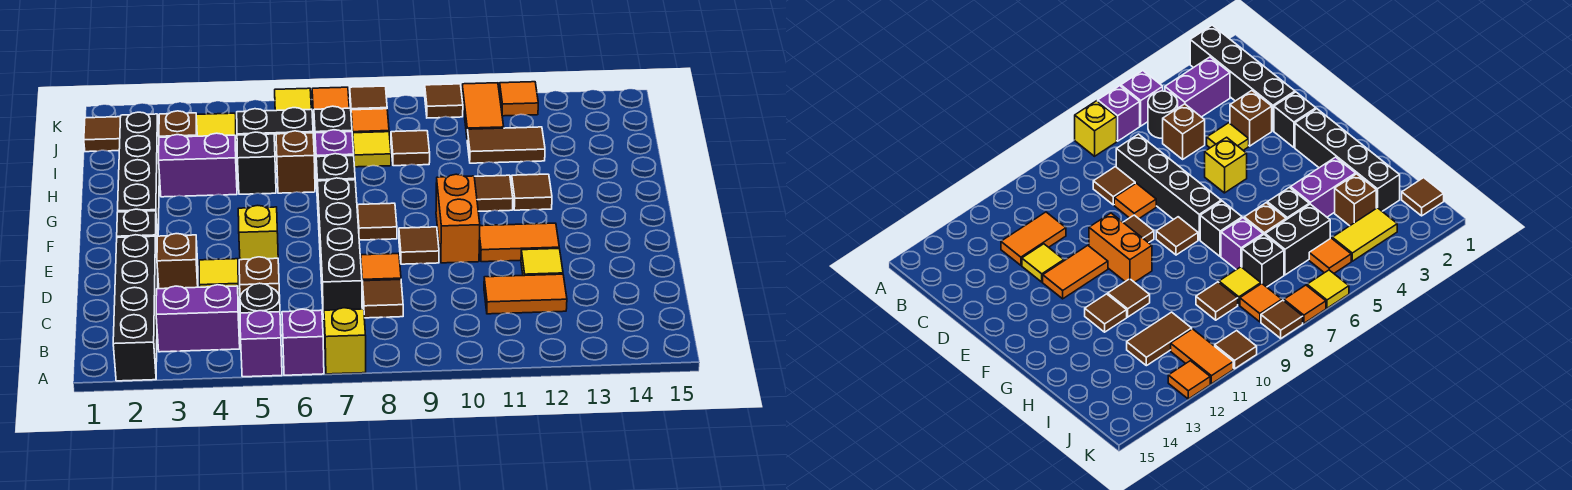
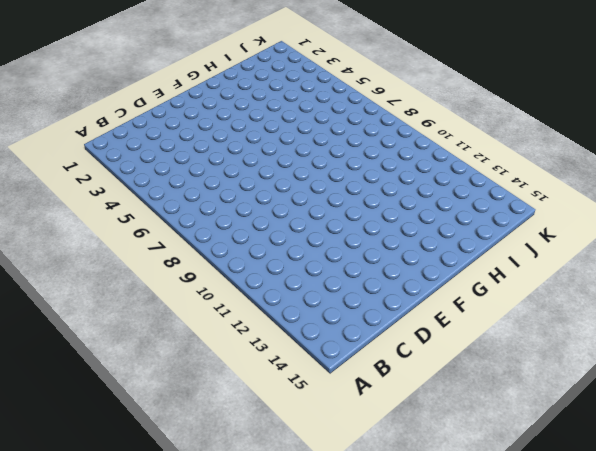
none -> black 1x4 brick [113,235,158,381]
none -> purple 1x1 brick [240,311,282,377]
none -> purple 1x1 brick [282,309,324,375]
none -> yellow 1x1 brick [324,308,366,374]

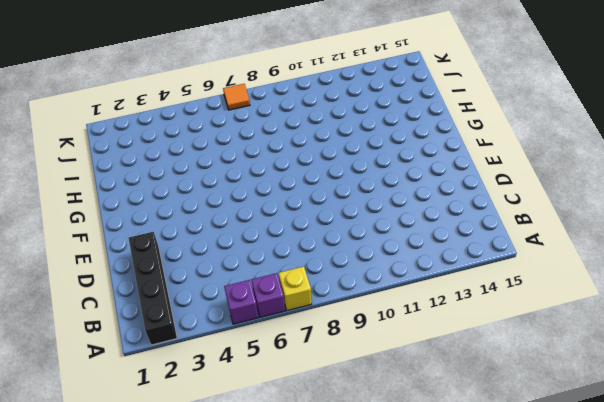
none -> purple 1x2 brick [156,285,240,352]
none -> black 1x1 round brick [240,283,280,313]
none -> brown 1x1 brick [239,257,280,297]
none -> black 1x4 brick [318,178,362,319]

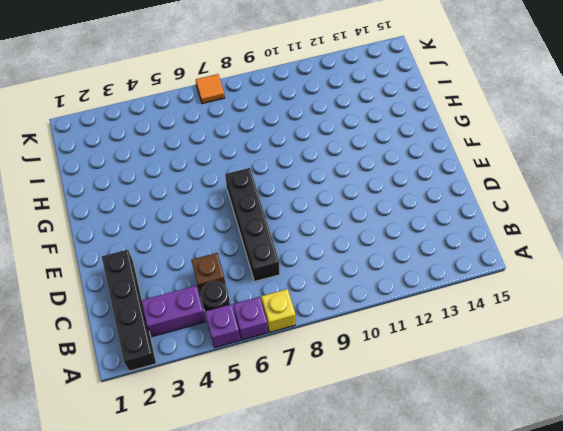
none -> brown 1x1 tile [362,280,403,318]
none -> orange 1x2 tile [484,274,567,314]
none -> brown 1x1 brick [157,234,198,289]
none -> yellow 1x1 tile [199,259,239,295]

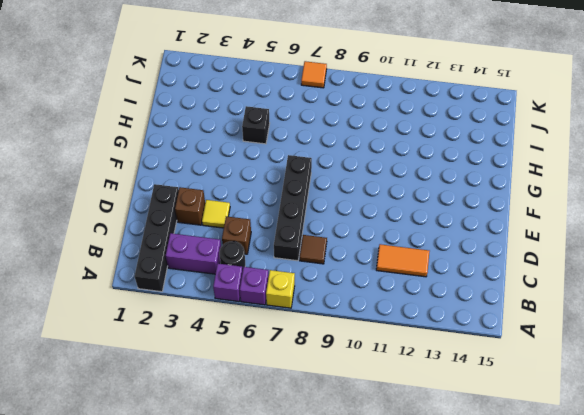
none -> orange 1x1 tile [361,254,401,291]
none -> yellow 1x1 tile [521,248,563,276]
none -> black 1x1 brick [117,209,157,252]
none -> yellow 1x1 brick [238,205,278,260]

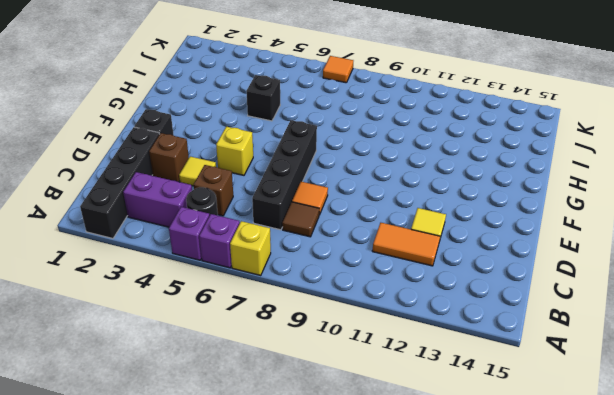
none -> brown 1x1 tile [399,227,439,264]
none -> orange 1x2 brick [436,174,480,263]
none -> orange 1x2 tile [479,223,559,262]
none -> black 1x4 brick [118,112,159,236]

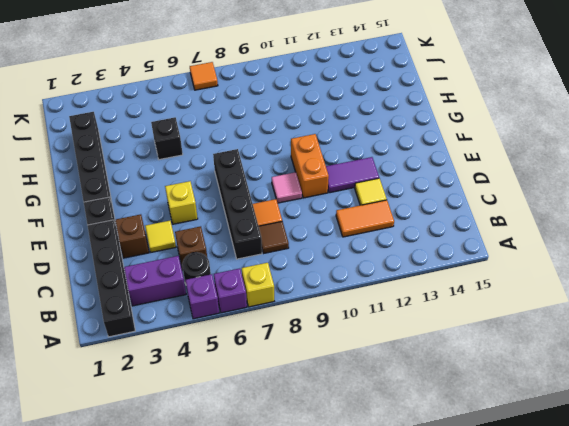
pink 1x1 tile [272,172,302,203] -> brown 1x1 tile [399,227,439,264]
purple 1x2 tile [326,157,379,193] -> orange 1x2 tile [479,223,559,262]
none -> brown 1x1 tile [357,203,397,240]
none -> black 1x1 brick [316,154,355,203]
none -> brown 1x1 tile [474,175,513,211]
none -> brown 1x1 tile [511,174,552,210]

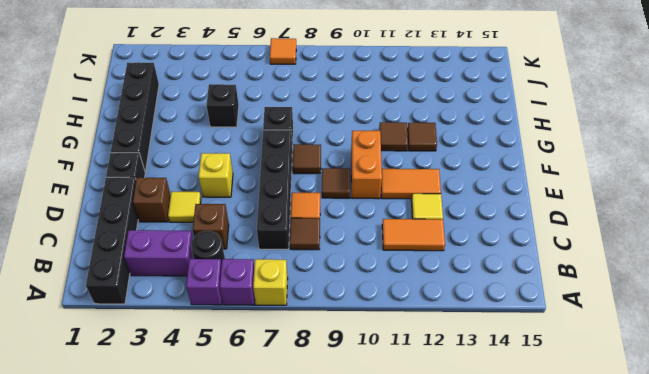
none -> purple 1x2 brick [159,133,237,197]
none -> brown 1x1 brick [276,131,315,193]
none -> purple 1x1 brick [315,130,354,182]
none -> brown 1x1 brick [159,111,197,137]

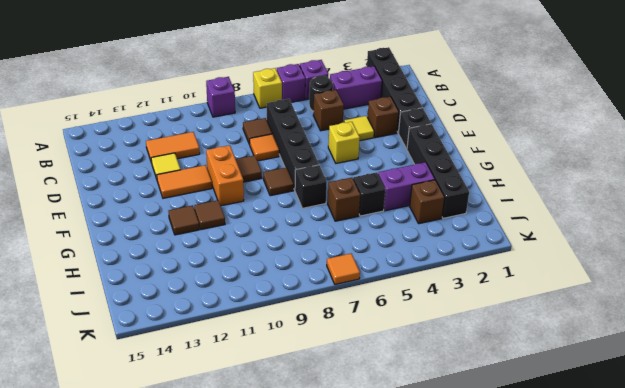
purple 1x1 brick [206,77,235,117] -> purple 1x1 brick moved to [315,130,354,182]
none -> black 1x2 brick [237,108,313,169]
none -> black 1x1 brick [314,106,352,162]
none -> yellow 1x1 tile [353,132,391,167]
none -> brown 1x1 tile [391,131,430,166]

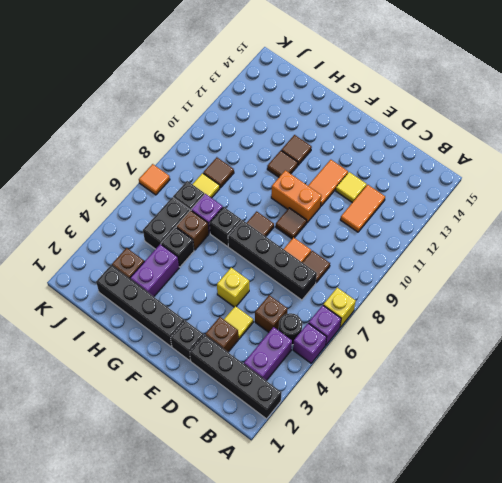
none -> brown 1x2 tile [467,127,545,163]
none -> brown 1x1 tile [84,117,120,152]
none -> yellow 1x2 tile [196,113,236,142]
none -> orange 1x1 tile [1309,238,1351,273]

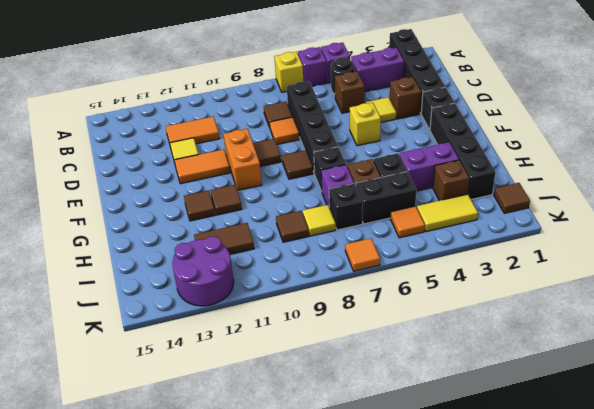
purple 2x2 round brick [172,236,234,306] -> orange 1x1 tile [499,82,538,116]
none -> orange 1x1 tile [351,109,389,136]
none -> orange 1x2 tile [462,83,504,135]
none -> yellow 1x1 tile [275,88,311,111]
none -> brown 1x1 tile [350,86,387,110]

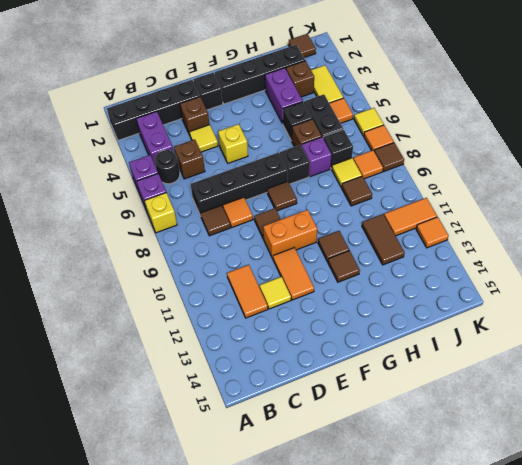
none -> brown 1x1 tile [425,84,463,118]

